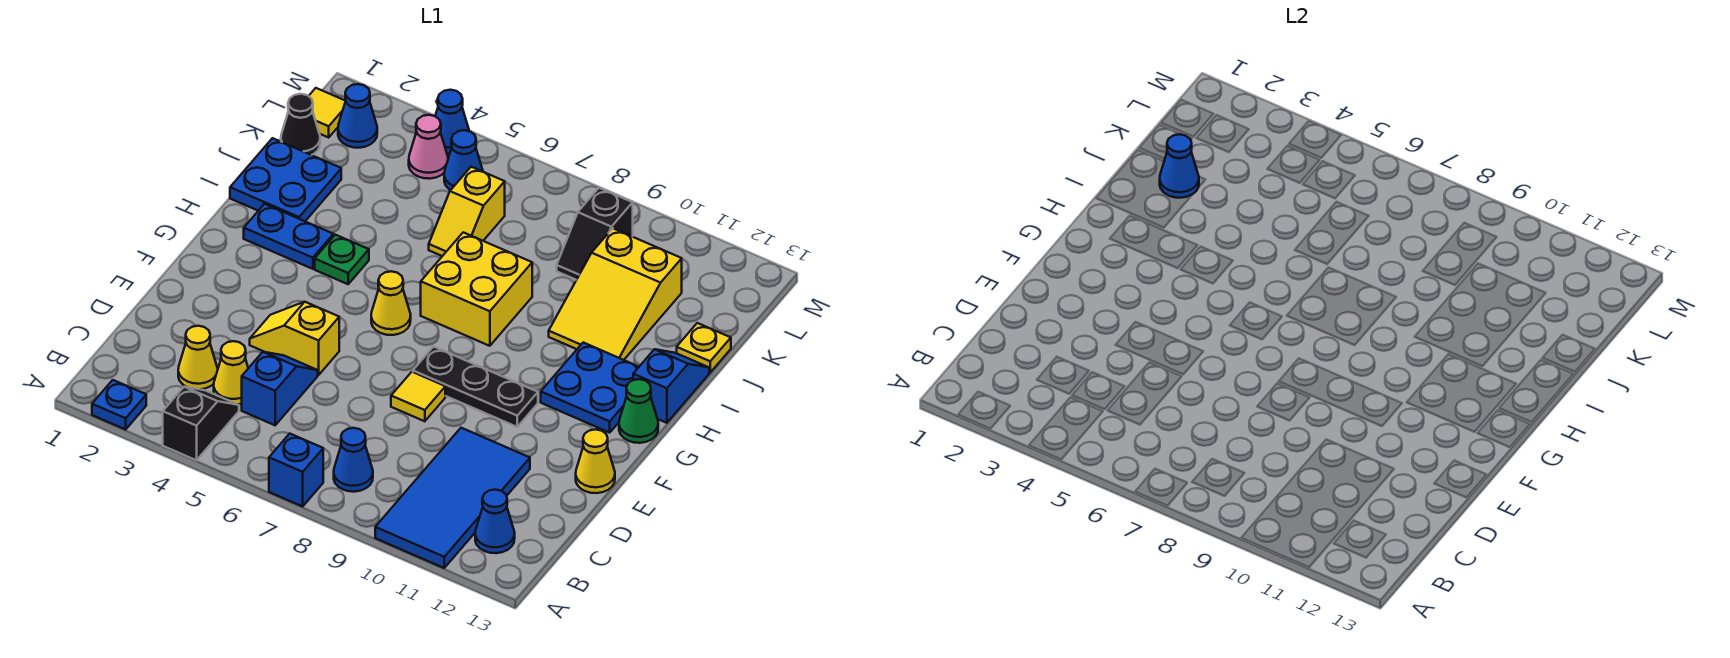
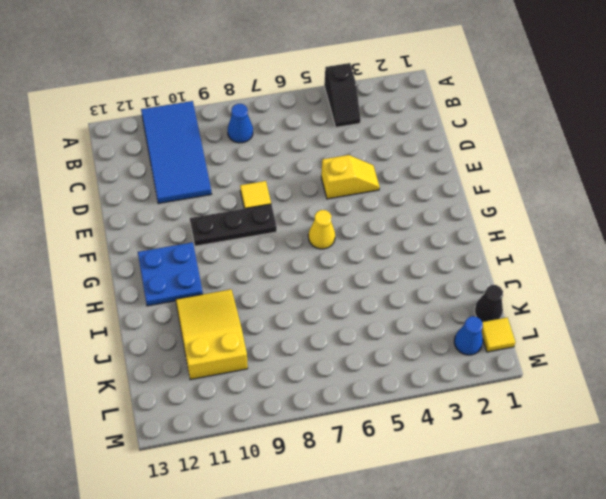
none -> blue 1x1 plate [92,380,146,429]
none -> blue 1x1 brick [269,434,323,506]
none -> blue 1x1 cone [475,490,515,553]
none -> yellow 1x1 cone [178,326,218,389]

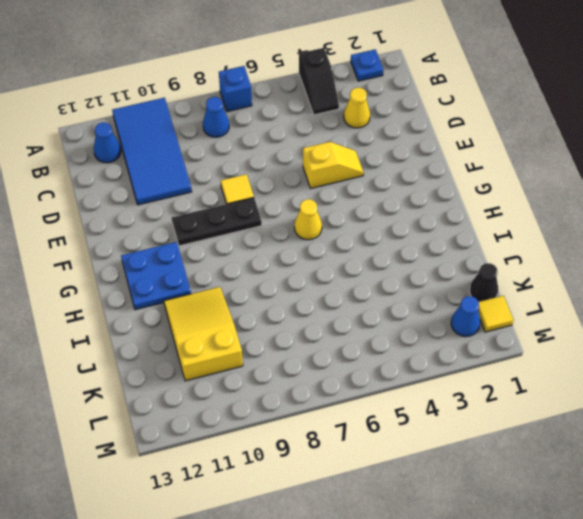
none -> yellow 1x1 cone [214,341,248,404]
none -> blue 1x2 slope [242,352,318,425]
none -> yellow 1x1 cone [576,429,615,493]
none -> green 1x1 cone [619,379,658,443]

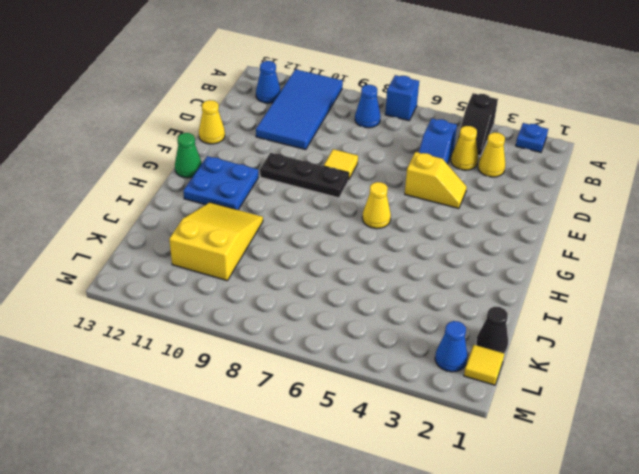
none -> blue 1x2 plate [244,204,334,269]
none -> green 1x1 plate [315,235,369,284]
none -> yellow 2x2 brick [421,232,532,346]
none -> blue 1x2 slope [633,349,709,423]

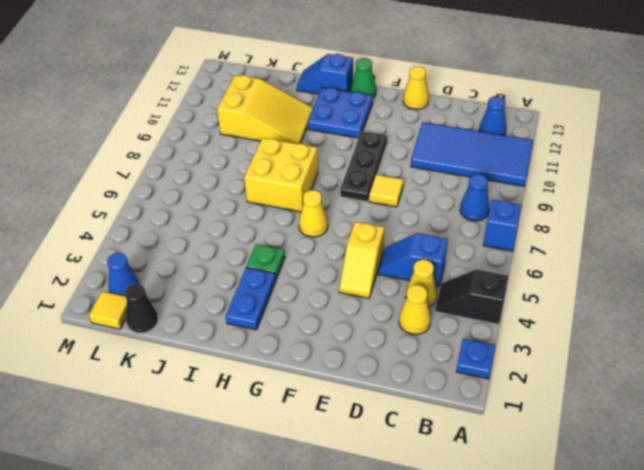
none -> blue 2x2 plate [230,138,341,221]
none -> yellow 1x2 slope [429,167,505,256]
none -> yellow 1x1 plate [677,323,731,372]
none -> black 1x2 slope [557,188,633,280]

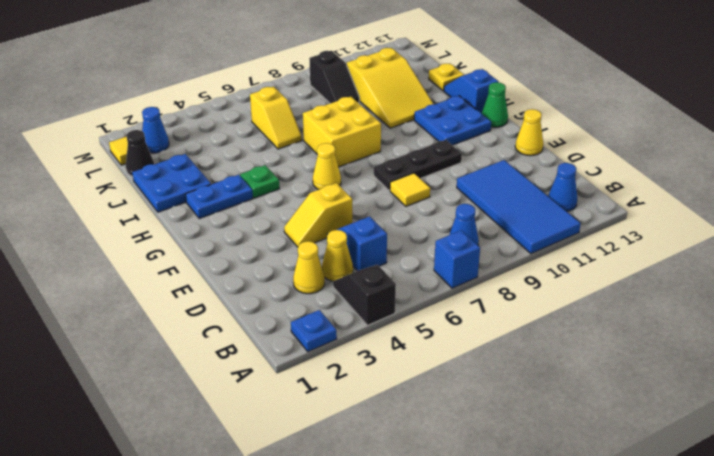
none -> pink 1x1 cone [409,115,448,179]
none -> blue 1x1 cone [444,130,483,190]
none -> blue 1x1 cone [435,90,469,153]
none -> blue 1x1 cone [1160,134,1199,198]

